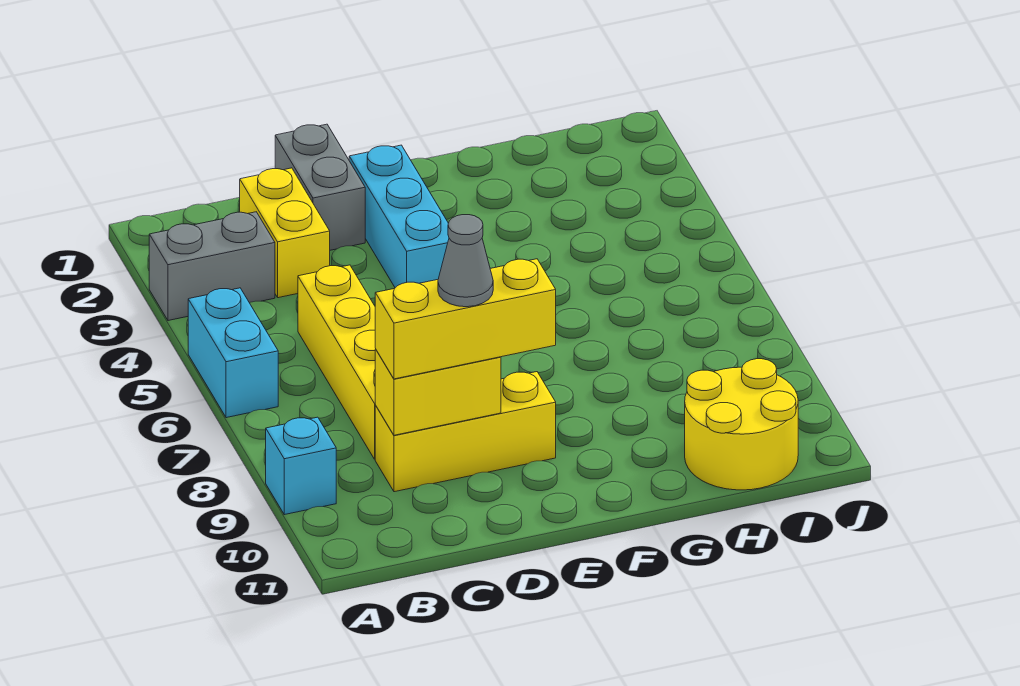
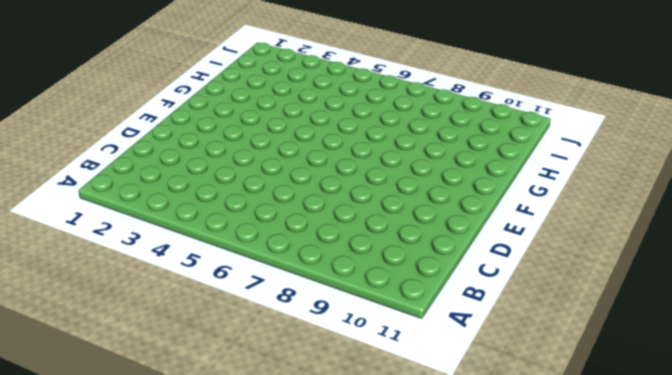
none -> grey 1x2 brick [149,212,275,321]
none -> cyan 1x2 brick [188,288,278,418]
none -> cyan 1x1 brick [266,417,336,515]

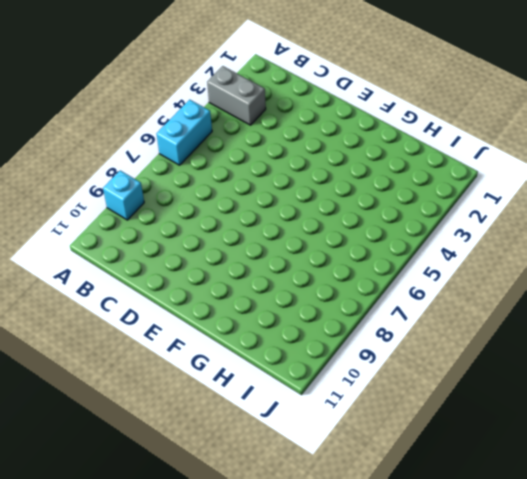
none -> yellow 1x2 brick [240,168,330,298]
none -> yellow 1x4 brick [298,265,376,459]
none -> yellow 1x3 brick [375,372,556,492]

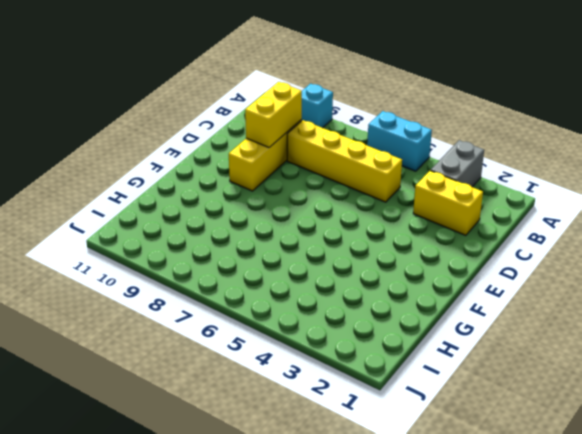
none -> grey 1x2 brick [275,124,365,250]
none -> cyan 1x3 brick [349,145,449,288]
none -> yellow 2x2 round brick [685,359,798,490]

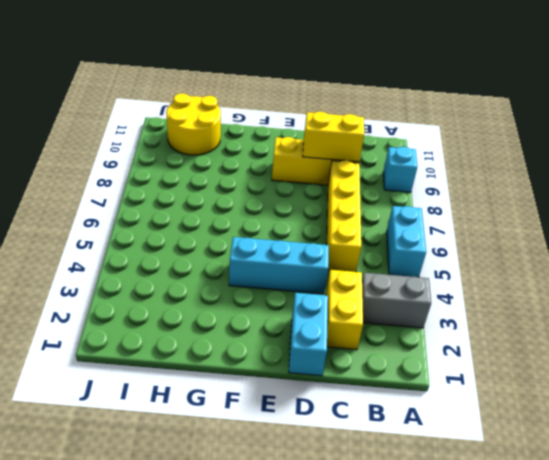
cyan 1x2 brick [289,293,328,376] -> grey 1x2 brick [275,124,365,250]
cyan 1x3 brick [229,237,329,294] -> cyan 1x3 brick turned to [349,145,449,288]
none -> yellow 1x3 brick [375,259,556,379]
none -> grey 1x1 cone [438,215,493,307]

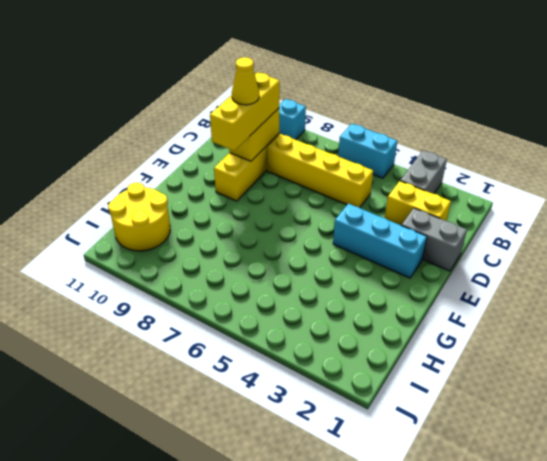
yellow 1x1 cone [232,57,259,105] -> grey 1x1 cone [438,215,493,307]

